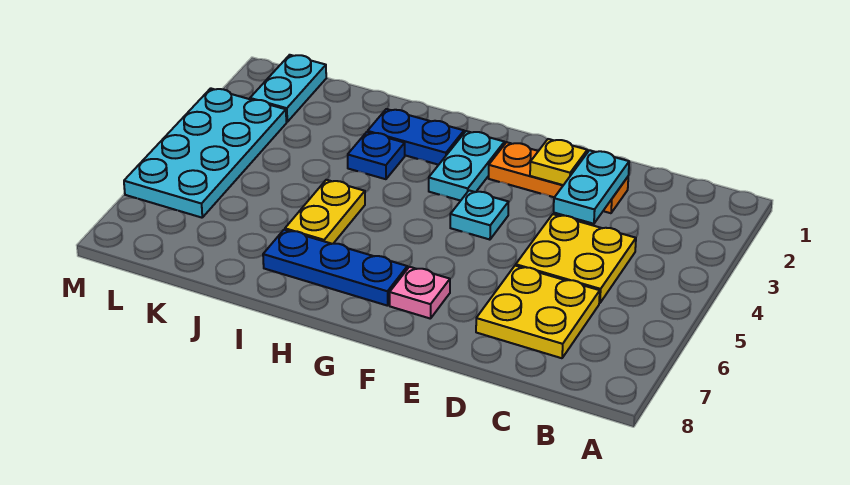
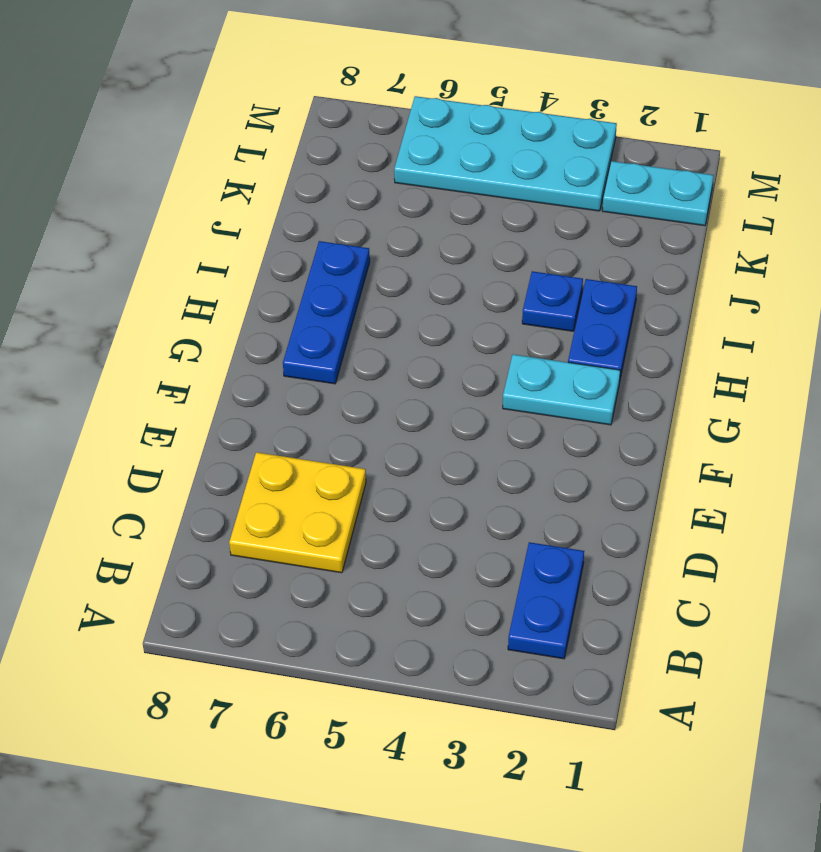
blue 1x2 plate [508,542,584,659] -> none
none -> yellow 2x2 plate [516,214,636,303]
none -> orange 1x3 plate [489,142,628,213]
none -> cyan 1x1 plate [450,190,508,240]

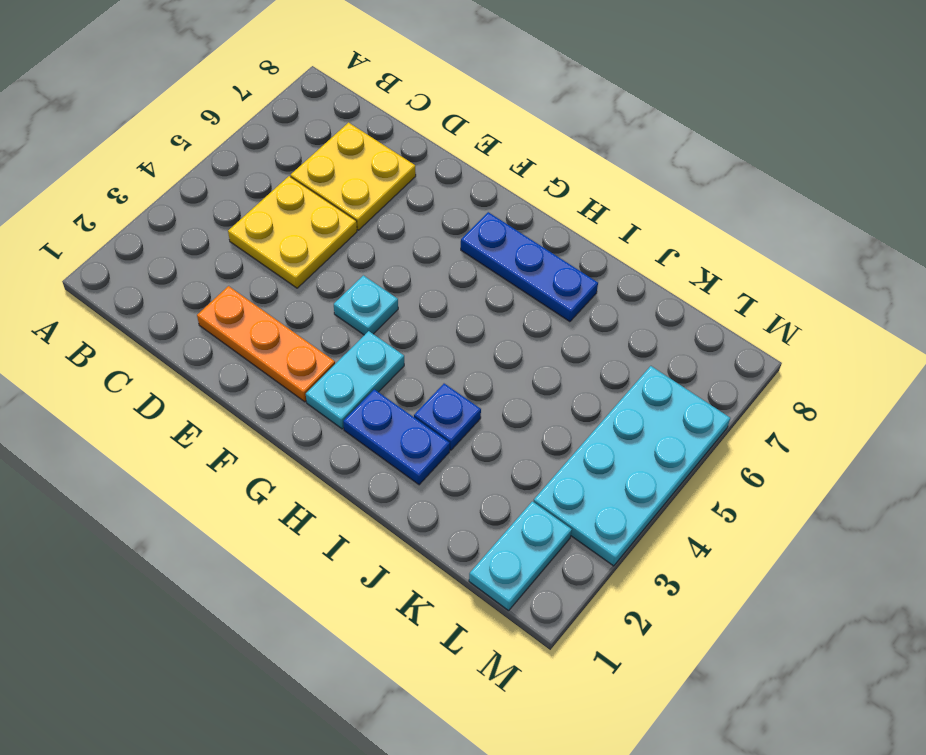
none -> pink 1x1 plate [390,267,450,319]
none -> yellow 1x2 plate [285,180,365,244]
none -> cyan 1x2 plate [554,150,629,224]

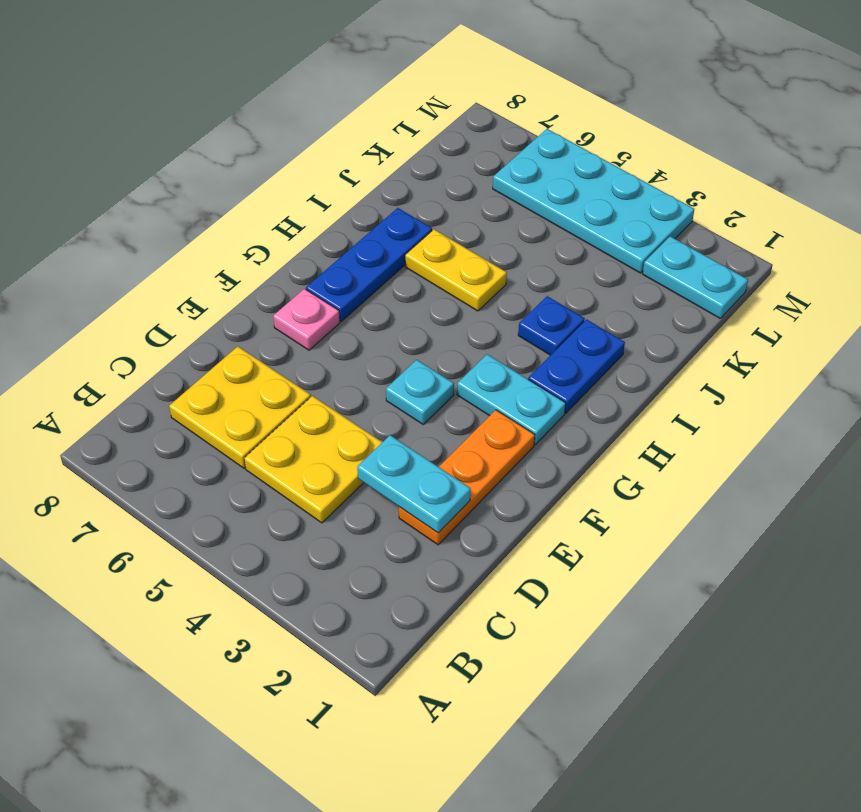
none -> yellow 1x1 plate [530,139,587,185]

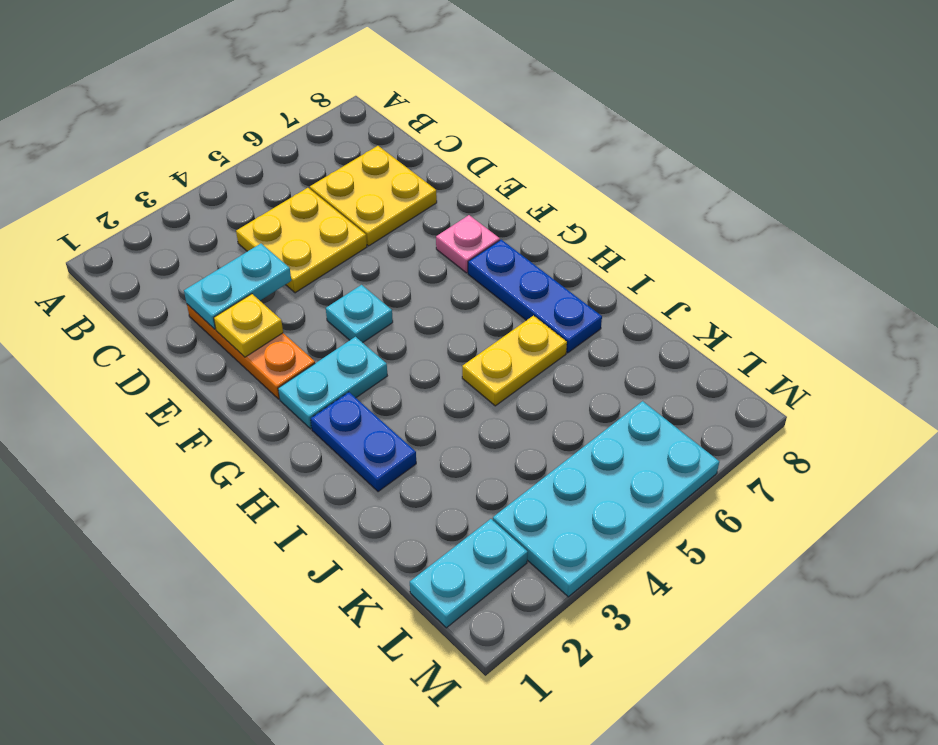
none -> blue 1x1 plate [348,132,405,179]

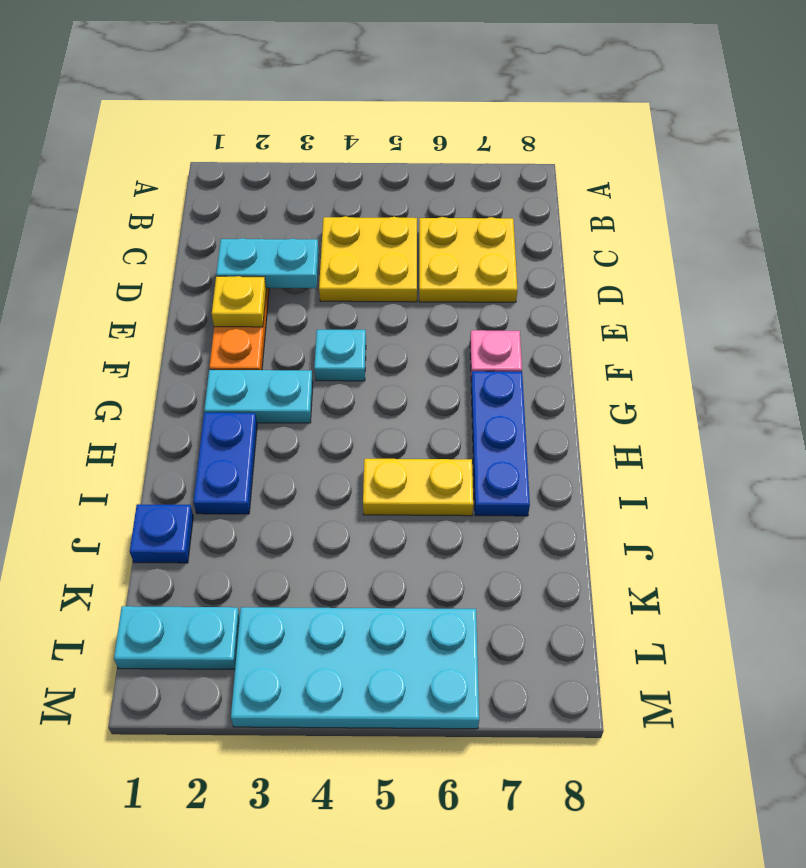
blue 1x1 plate [130,504,193,563] -> blue 1x1 plate moved to [348,132,405,179]

